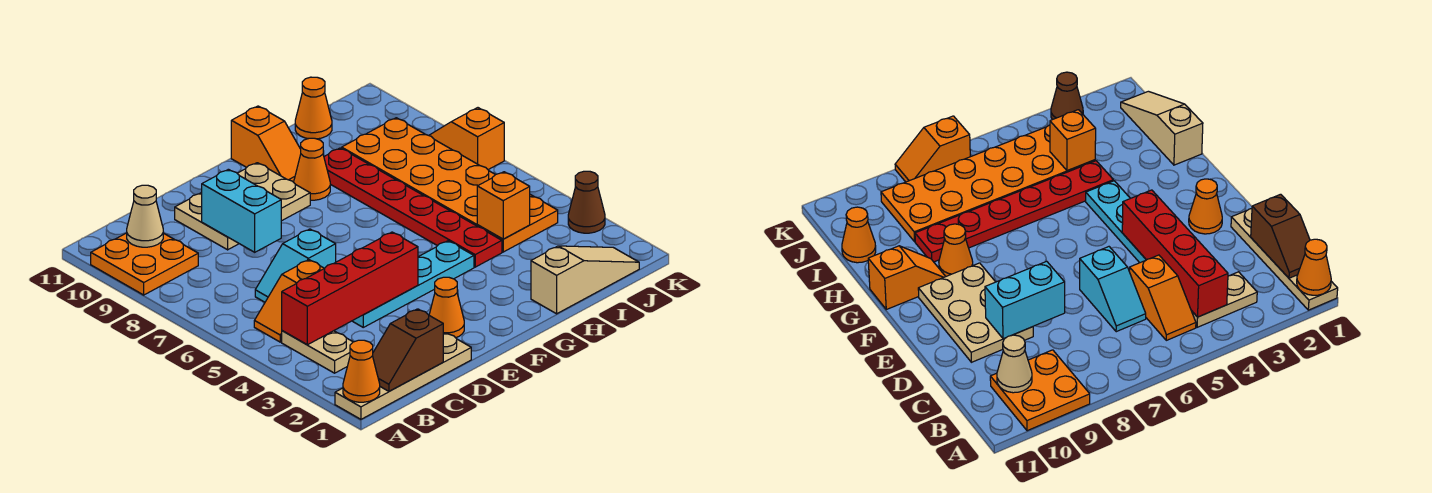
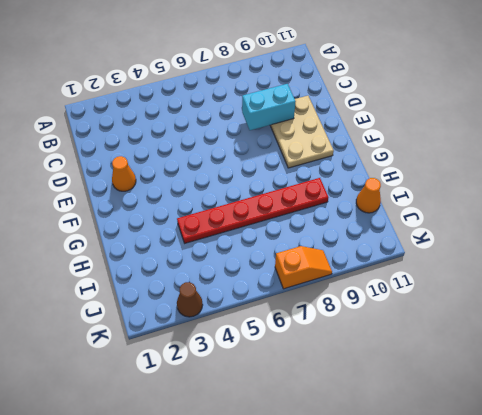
none -> tan 1x4 plate [335,333,471,419]
none -> orange 2x2 plate [91,233,198,295]
none -> tan 1x2 plate [282,331,353,373]

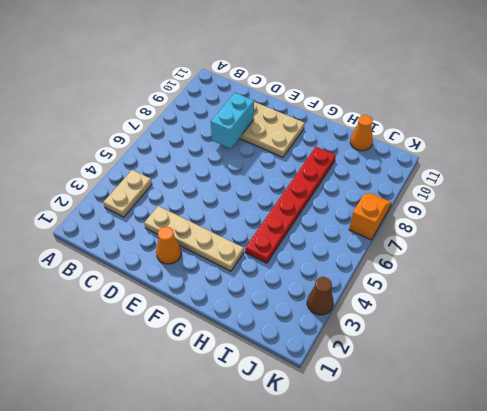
tan 1x4 plate [144,206,244,271] -> tan 1x4 plate moved to [335,333,471,419]
none -> orange 2x2 plate [91,233,198,295]
none -> orange 1x2 slope [254,260,324,342]
none -> cyan 1x2 slope [255,229,336,302]

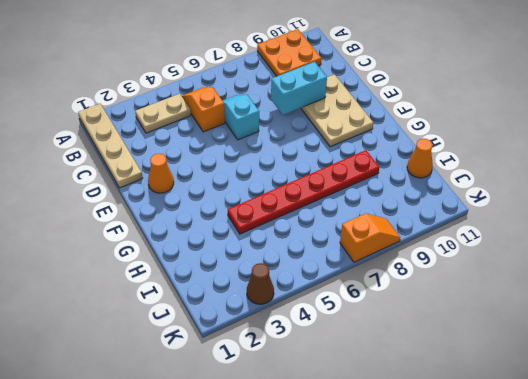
none -> cyan 1x4 plate [353,241,474,327]
none -> orange 1x1 cone [294,138,330,200]
none -> orange 1x2 slope [231,106,301,182]

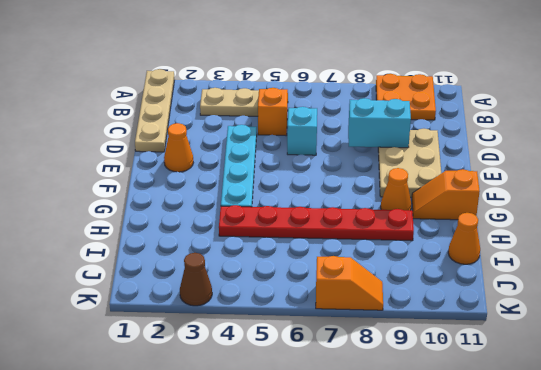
none -> tan 1x3 slope [531,246,639,314]
none -> orange 2x6 plate [342,118,558,252]
none -> orange 1x1 cone [343,340,380,402]

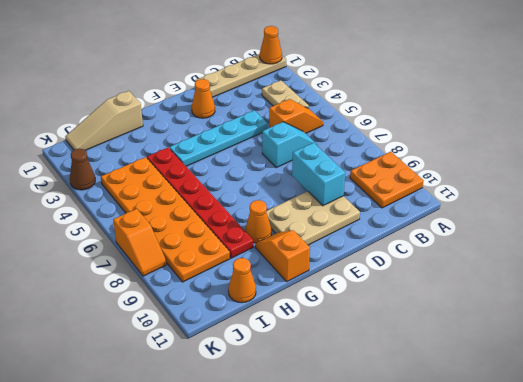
none -> brown 1x2 slope [373,309,443,391]
none -> red 1x4 brick [282,232,418,345]
none -> tan 1x1 cone [127,185,163,247]

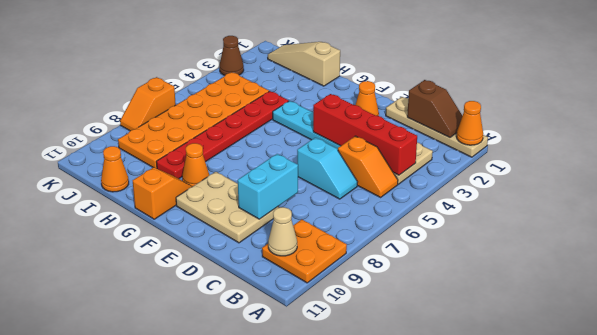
none -> orange 1x1 brick [477,172,530,239]

